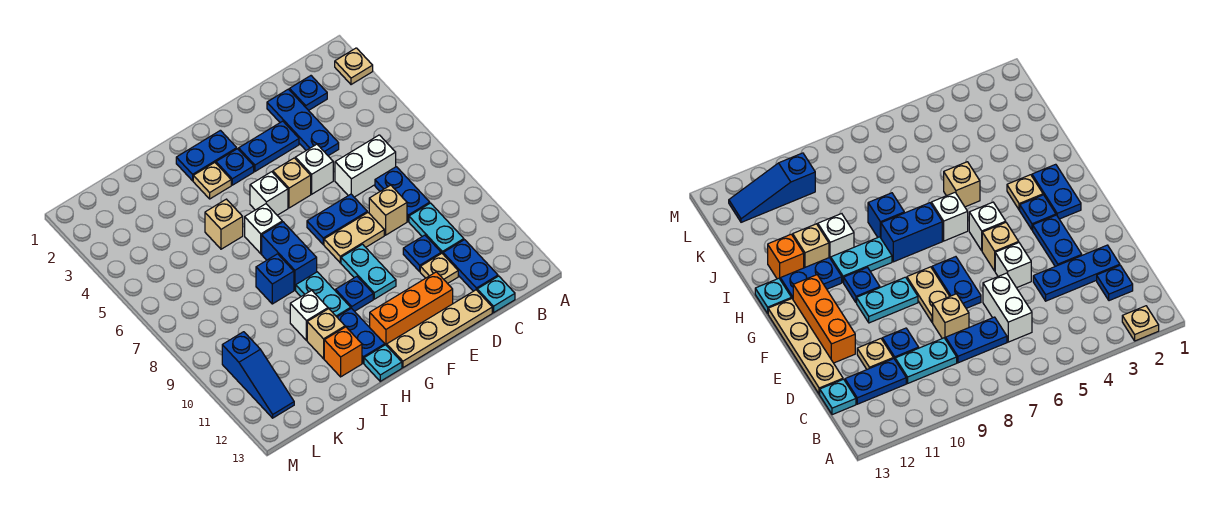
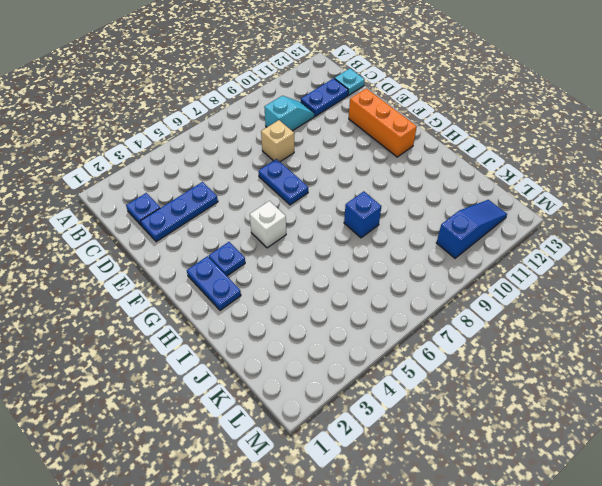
cyan 1x2 slope [264,96,314,131] -> cyan 1x2 plate [409,203,464,254]
none -> tan 1x1 plate [335,48,373,85]
none -> white 1x2 brick [335,135,396,197]
none -> blue 1x2 plate [375,167,430,221]
none -> blue 1x1 plate [403,235,441,271]

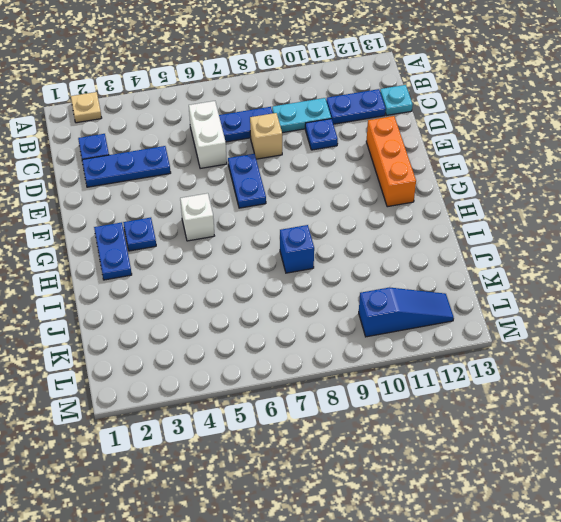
none -> tan 1x1 plate [420,253,458,284]
none -> tan 1x4 plate [387,290,492,368]
none -> blue 1x2 plate [239,121,299,171]
none -> white 1x1 brick [295,144,333,194]

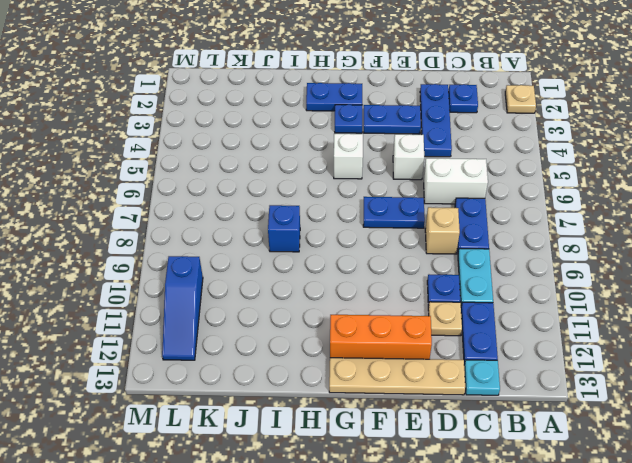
none -> tan 1x2 plate [324,213,384,263]
none -> tan 1x1 brick [273,158,311,208]
none -> cyan 1x2 plate [341,244,396,299]
none -> blue 1x1 plate [335,277,373,311]

